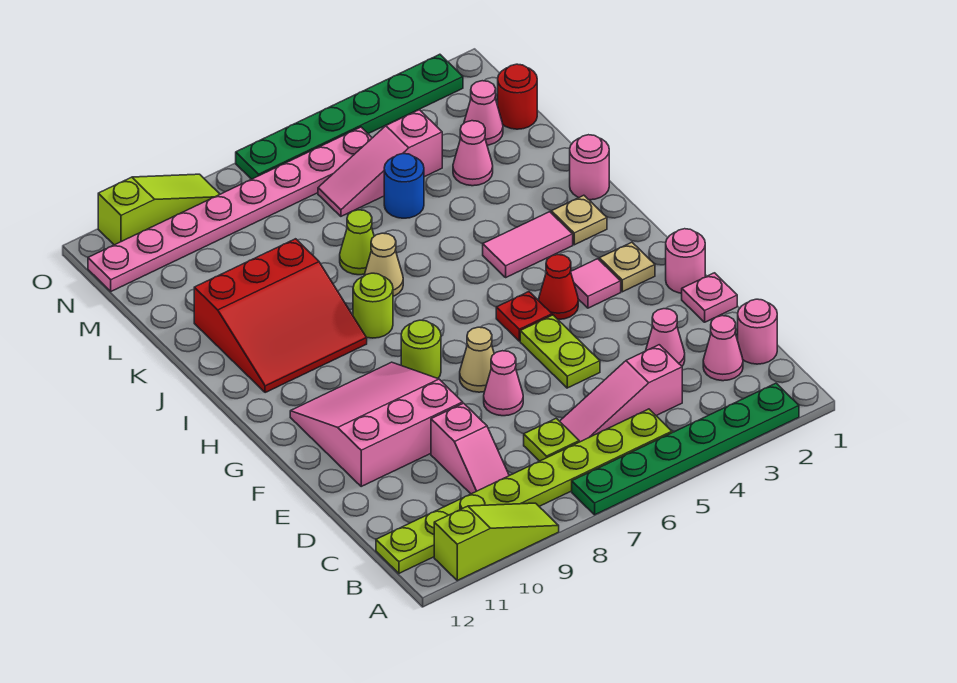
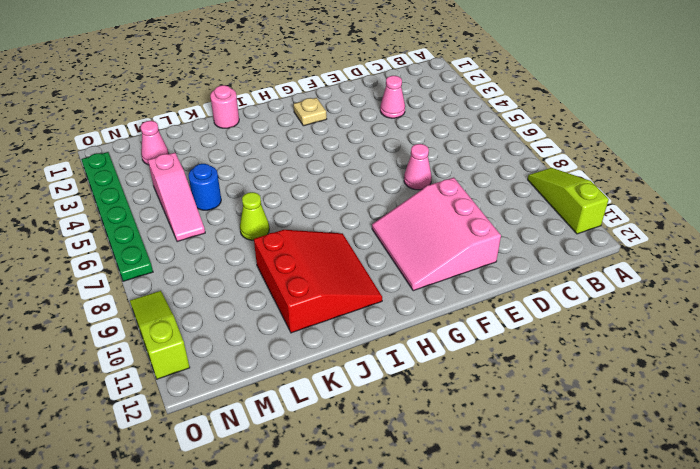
none -> green 1x6 plate [572,383,799,515]
none -> lime 1x8 plate [376,409,672,573]
none -> pink 1x1 round brick [738,299,777,364]
none -> pink 1x1 cone [703,316,743,381]

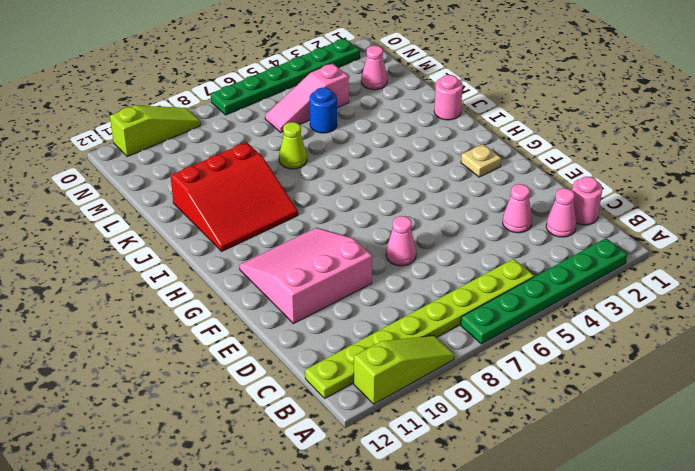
none -> pink 1x3 slope [560,345,682,442]
none -> lime 1x1 plate [524,418,579,461]
none -> pink 1x2 slope [431,403,509,494]
none -> pink 1x1 plate [682,273,737,322]

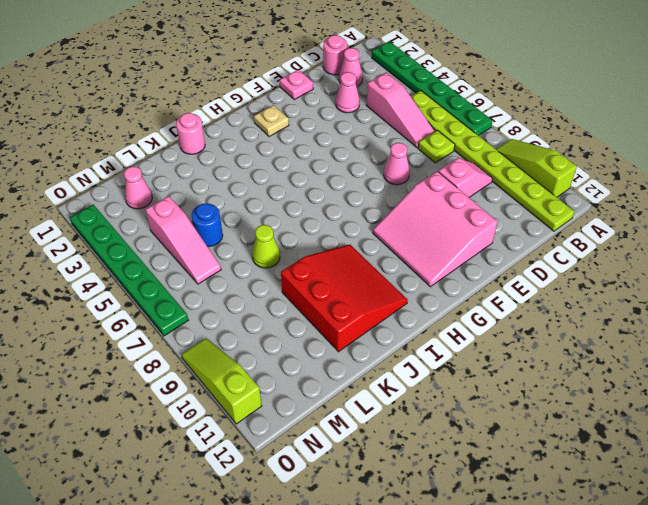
none -> lime 1x2 plate [520,315,600,388]
none -> pink 1x1 round brick [666,229,705,293]
none -> tan 1x1 cone [460,327,494,392]
none -> pink 1x1 tile [571,259,621,308]

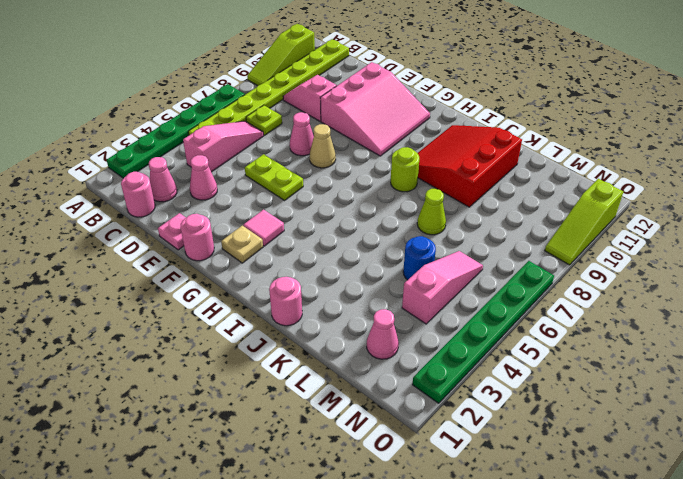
none -> red 1x1 cone [539,255,578,319]
none -> red 1x1 plate [496,292,552,341]
none -> lime 1x1 round brick [401,320,441,378]
none -> tan 1x1 plate [551,195,607,245]

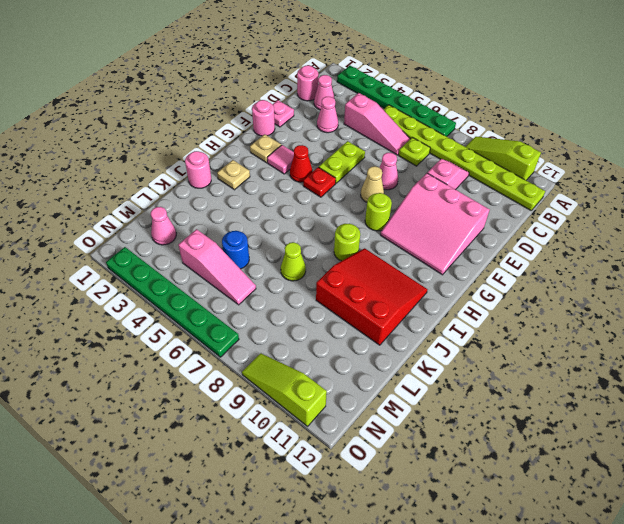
none -> pink 1x2 tile [483,212,573,277]
none -> tan 1x1 cone [364,233,403,296]
none -> pink 1x1 cone [453,121,493,186]
none -> red 1x1 round brick [498,64,537,129]

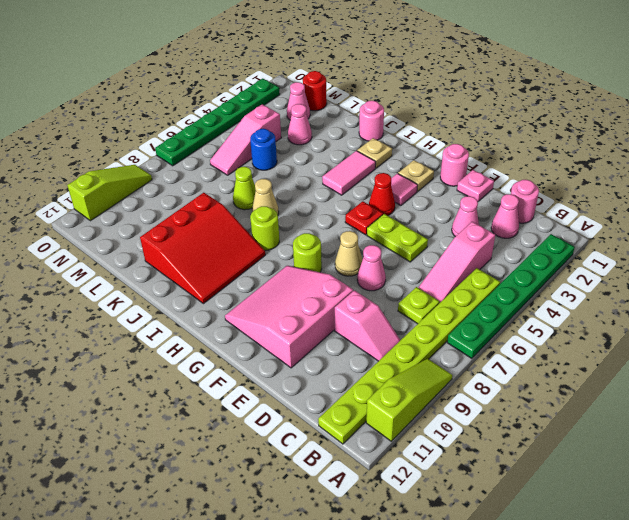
none -> pink 1x8 plate [88,127,372,291]

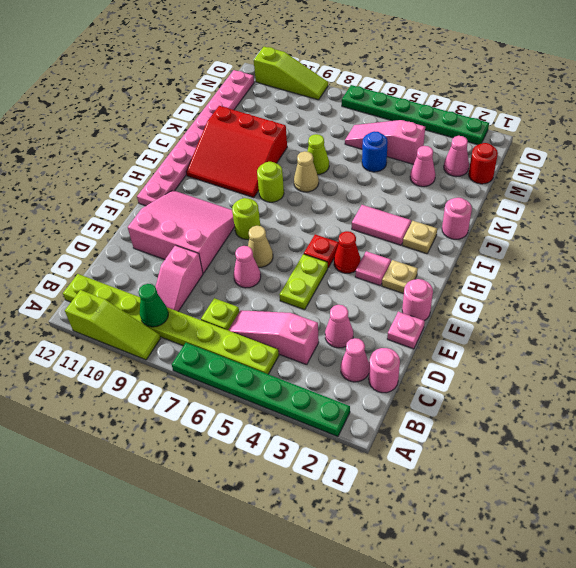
green 1x1 cone [139,284,168,327] -> none
pink 1x8 plate [137,70,254,206] -> pink 1x8 plate turned to [88,127,372,291]

